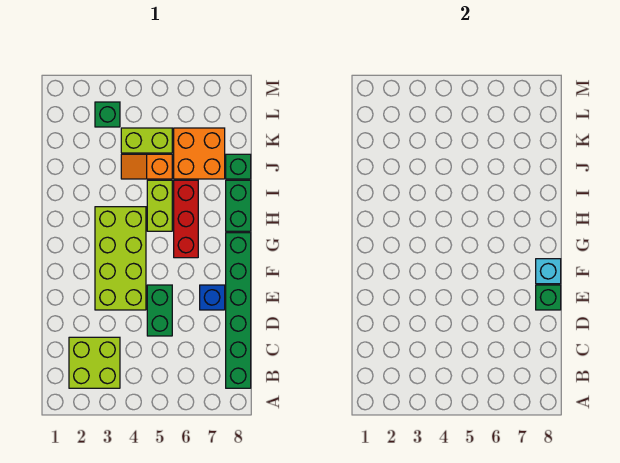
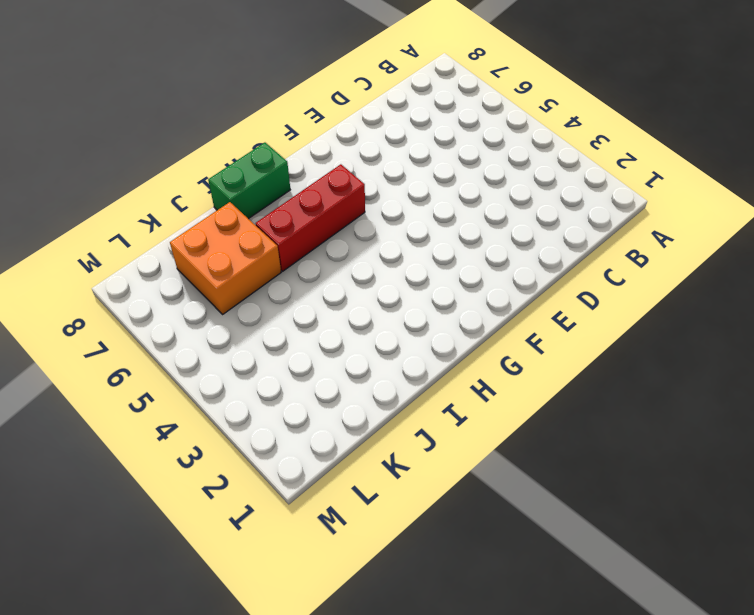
none -> lime 2x2 brick [69,337,120,388]
none -> green 1x6 brick [226,233,251,388]
none -> green 1x2 brick [147,285,172,336]

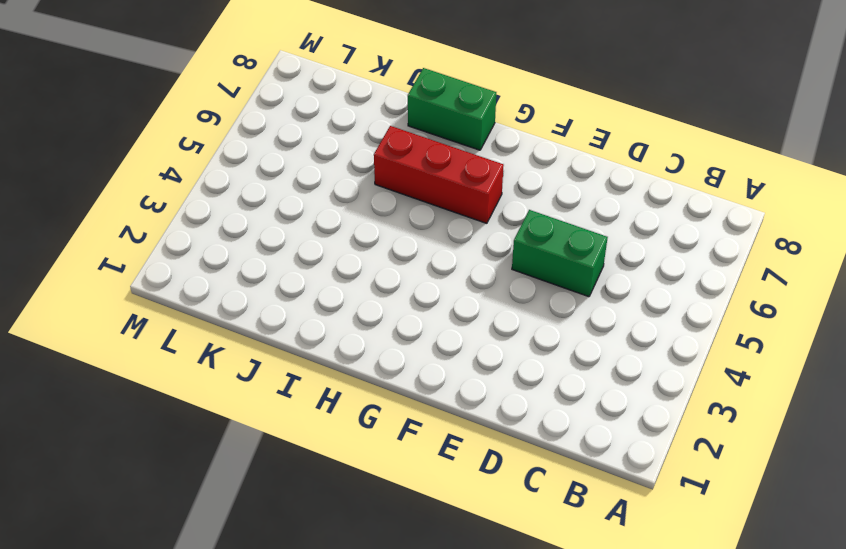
none -> lime 2x2 brick [69,337,120,388]
none -> green 1x6 brick [226,233,251,388]
none -> lime 2x4 brick [95,207,146,310]

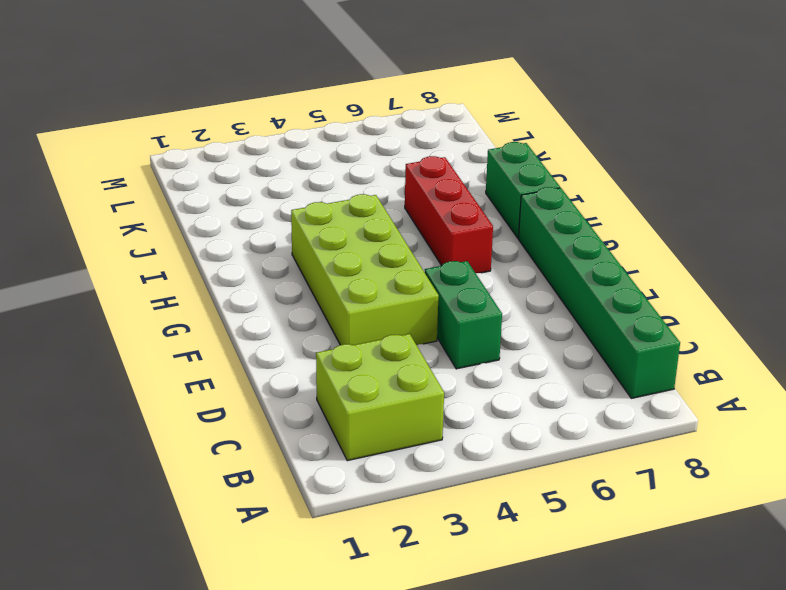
none -> blue 1x1 brick [200,285,225,310]
none -> lime 1x2 brick [147,180,172,231]
none -> orange 1x2 slope [121,154,172,179]

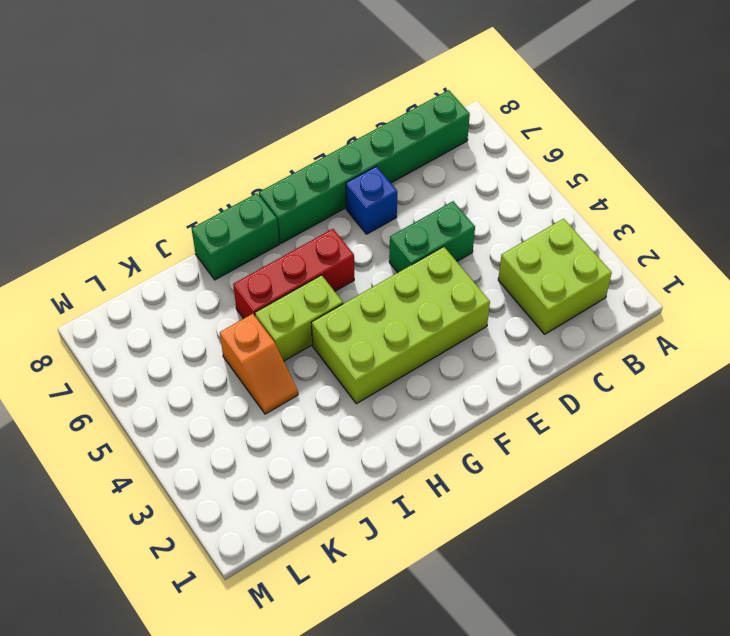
none -> orange 2x2 brick [174,128,225,179]
none -> green 1x1 brick [226,154,251,179]
none -> lime 1x2 brick [121,128,172,153]

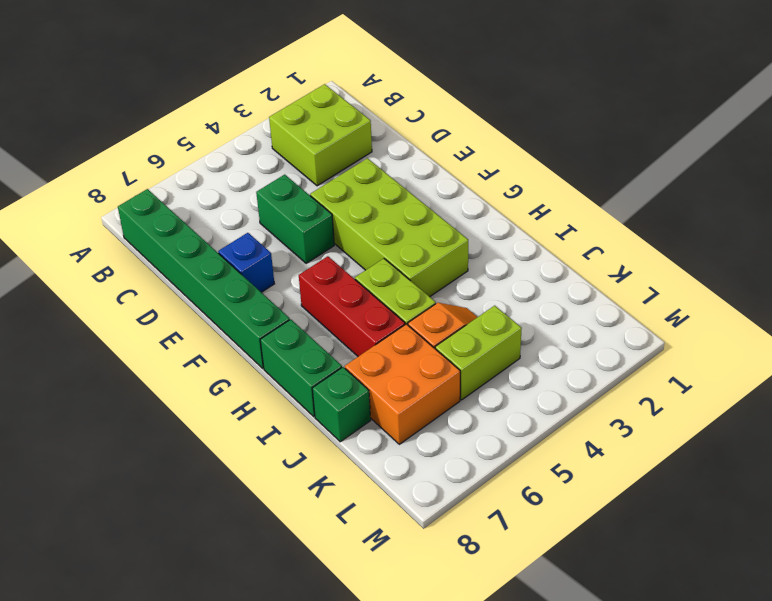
none -> green 1x1 brick [95,102,120,127]
none -> green 1x1 brick [536,285,561,310]
none -> cyan 1x1 brick [536,259,561,284]

